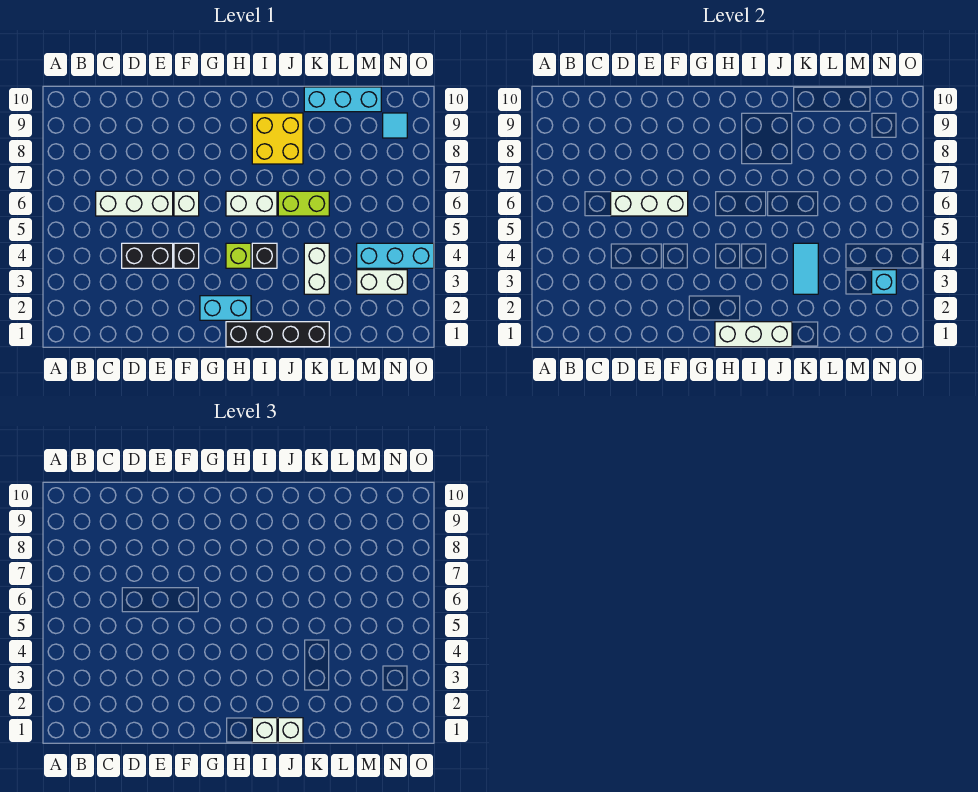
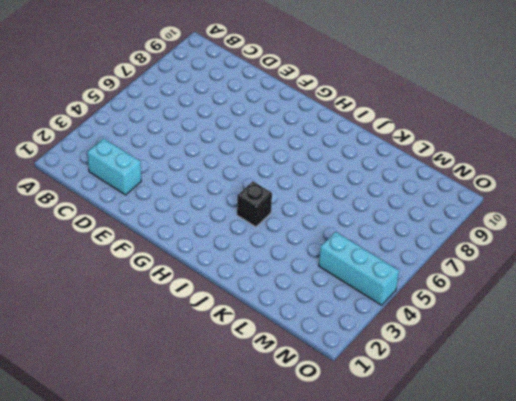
cyan 1x2 brick [87,138,141,195] -> cyan 1x2 brick moved to [200,296,251,320]
none -> white 1x3 brick [96,191,173,216]
none -> black 1x2 brick [122,243,173,268]
none -> black 1x1 brick [174,243,199,268]

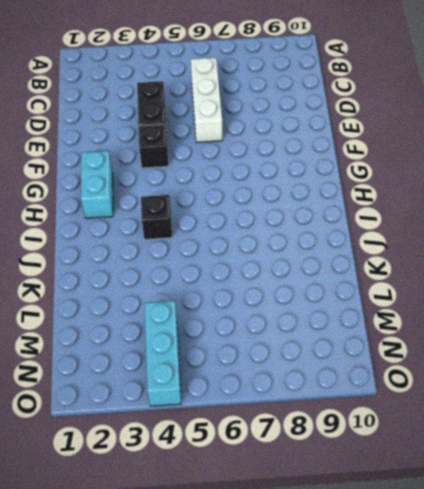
none -> white 1x1 brick [174,191,199,216]
none -> black 1x4 brick [226,322,329,347]
none -> lime 1x1 brick [226,243,251,268]

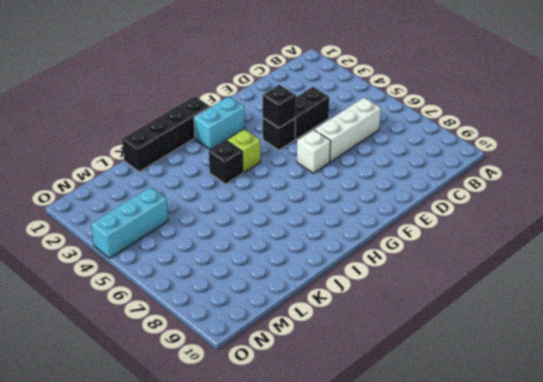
black 1x1 brick [263,85,296,128] -> none
none -> white 1x2 brick [226,191,277,216]
none -> yellow 2x2 brick [252,113,303,164]
none -> lime 1x2 brick [278,191,329,216]

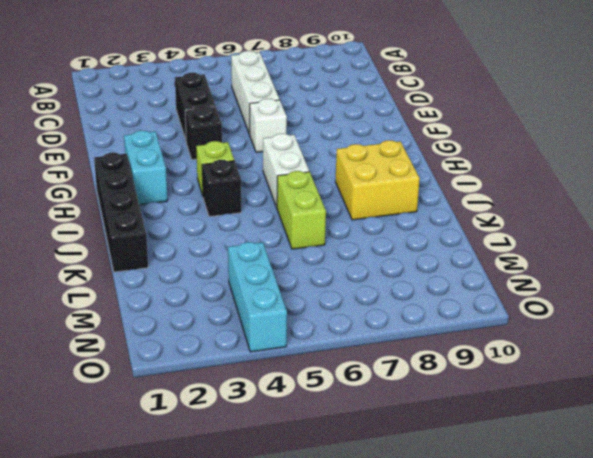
none -> white 1x2 brick [304,243,329,294]
none -> cyan 1x3 brick [304,87,381,112]
none -> white 1x2 brick [357,270,407,294]

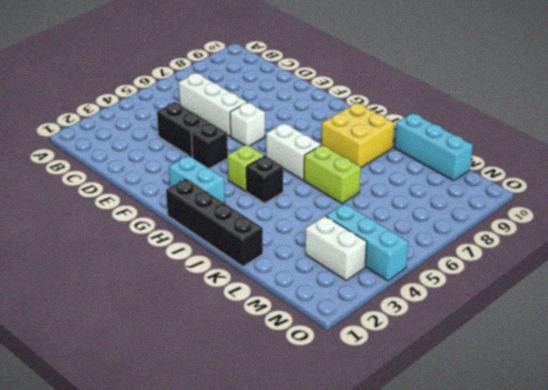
none -> white 1x2 brick [304,243,329,294]
none -> cyan 1x1 tile [383,113,407,138]
none -> white 1x3 brick [611,191,688,216]

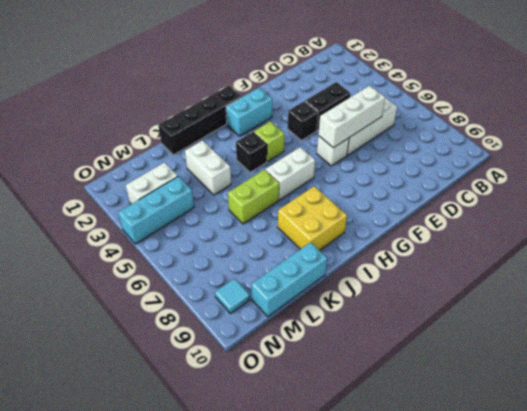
none -> white 1x3 brick [715,322,792,347]
none -> cyan 1x2 tile [793,243,818,294]
none -> cyan 1x1 brick [872,270,896,294]

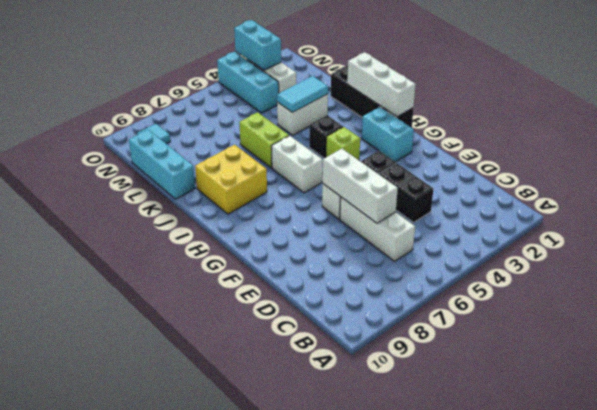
cyan 1x2 brick [234,20,281,70] -> cyan 1x1 brick [872,270,896,294]
none -> white 1x1 brick [252,718,277,743]
none -> white 1x1 brick [278,718,303,743]

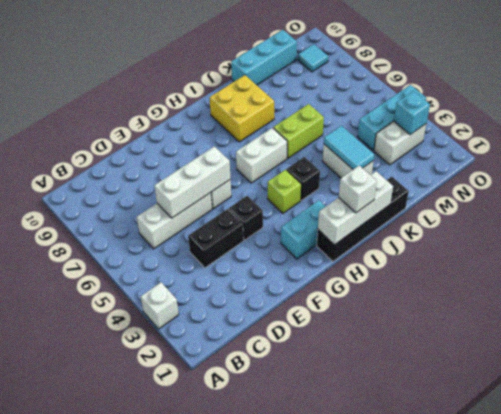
white 1x1 brick [141,283,179,329] -> white 1x1 brick moved to [278,718,303,743]

